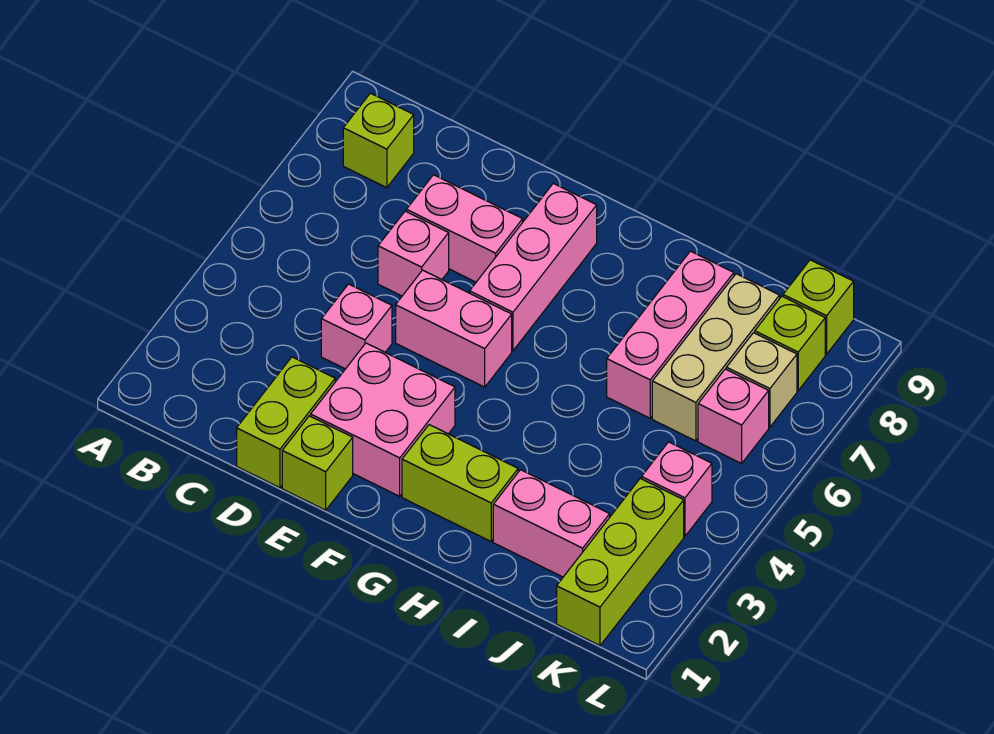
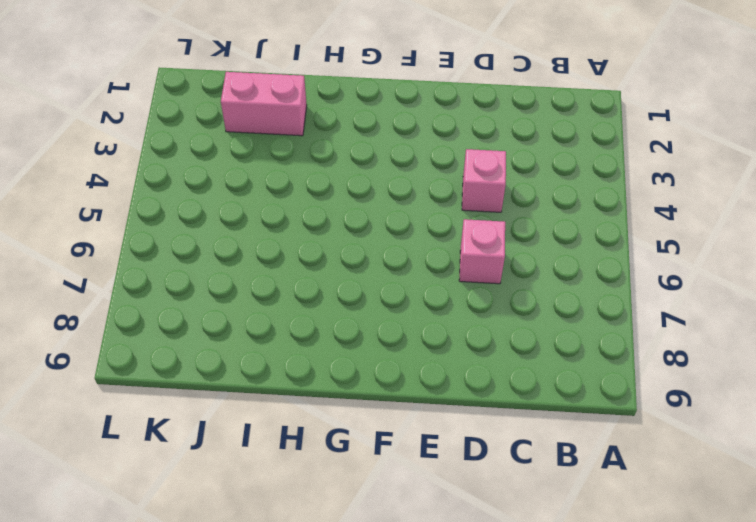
none -> lime 1x1 brick [343,93,414,188]
none -> lime 1x2 brick [237,357,335,488]
none -> pink 1x2 brick [406,175,523,282]

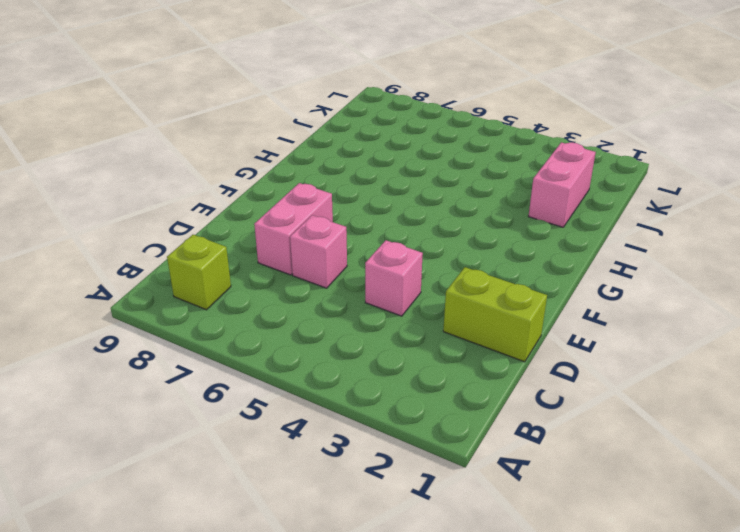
none -> lime 1x1 brick [282,416,353,510]
none -> pink 2x2 brick [311,343,455,496]
none -> pink 1x2 brick [396,270,512,387]

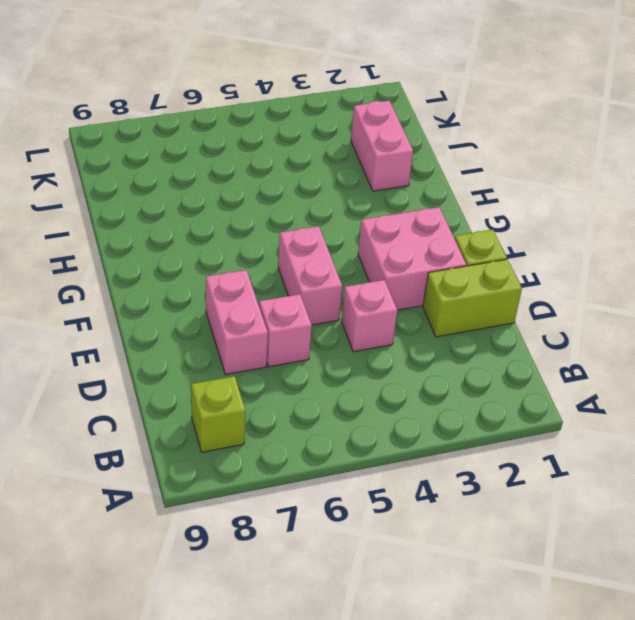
none -> pink 1x3 brick [470,183,597,351]
none -> lime 1x2 brick [402,425,518,541]
none -> pink 1x3 brick [607,251,734,418]

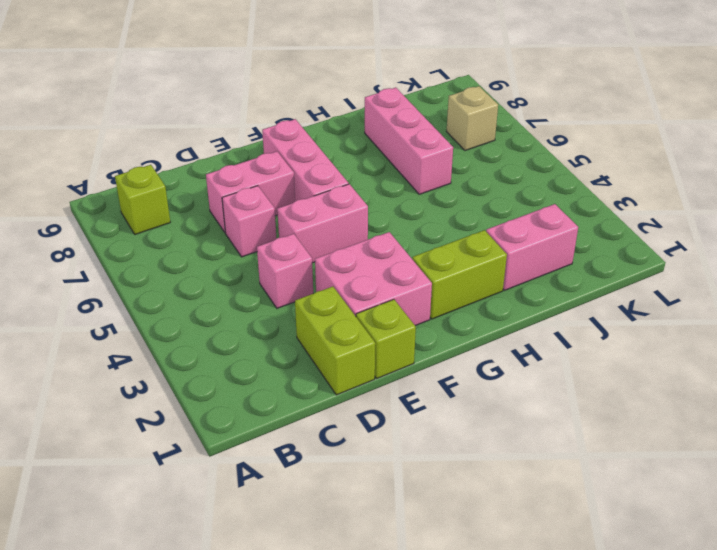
none -> tan 1x3 brick [652,274,780,441]
none -> lime 1x3 brick [557,478,684,646]
none -> pink 1x1 brick [642,442,712,536]

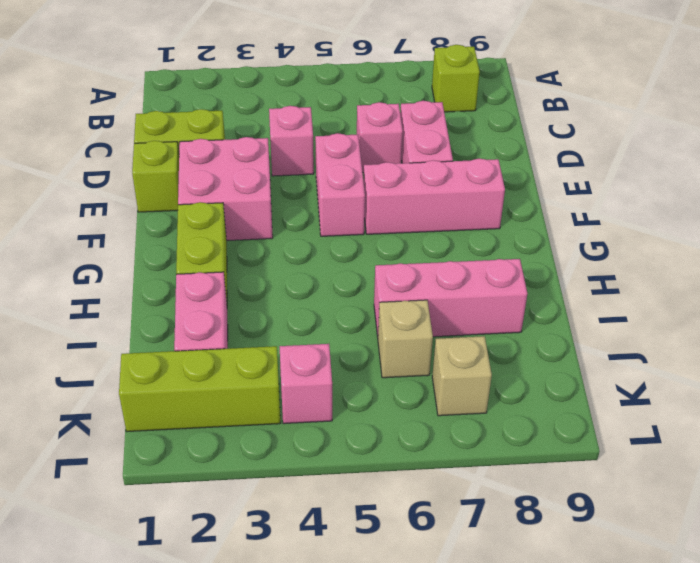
tan 1x1 brick [378,300,433,378] -> tan 1x3 brick [652,274,780,441]
none -> pink 1x1 brick [698,369,769,463]
none -> lime 1x1 brick [755,296,825,390]
none -> lime 1x1 brick [783,260,854,354]

